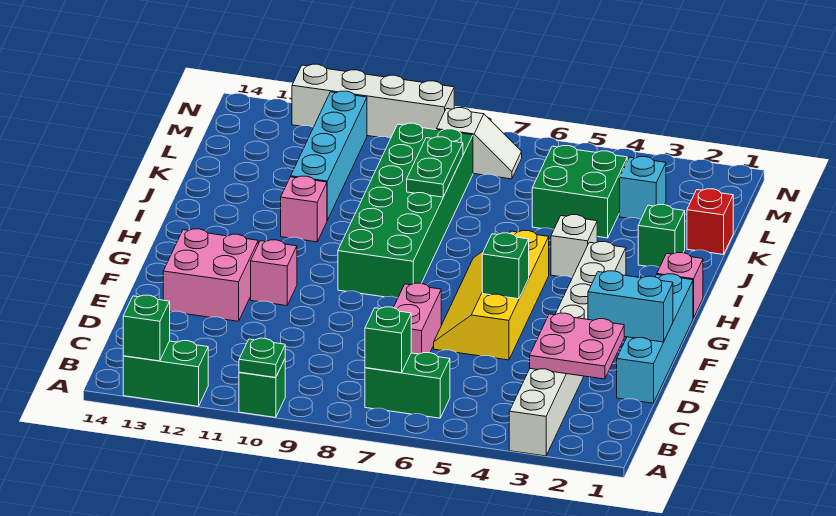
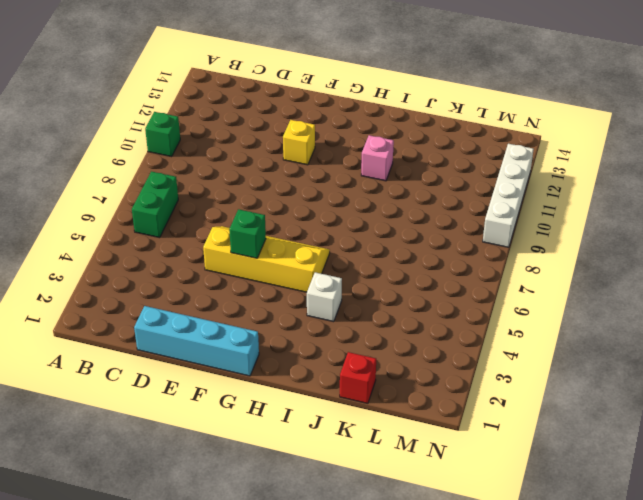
yellow 1x1 brick [283,120,315,165] -> pink 1x1 brick [251,240,297,306]
none -> white 1x8 brick [509,242,626,456]
none -> green 1x2 brick [123,341,208,406]
none -> pink 1x2 brick [394,283,441,354]

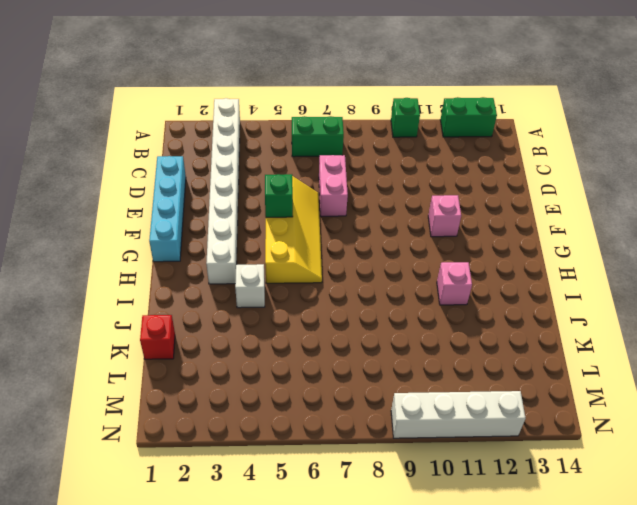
none -> pink 2x2 brick [163,229,258,321]
none -> green 2x6 brick [338,123,473,298]
none -> pink 1x1 brick [657,253,703,318]

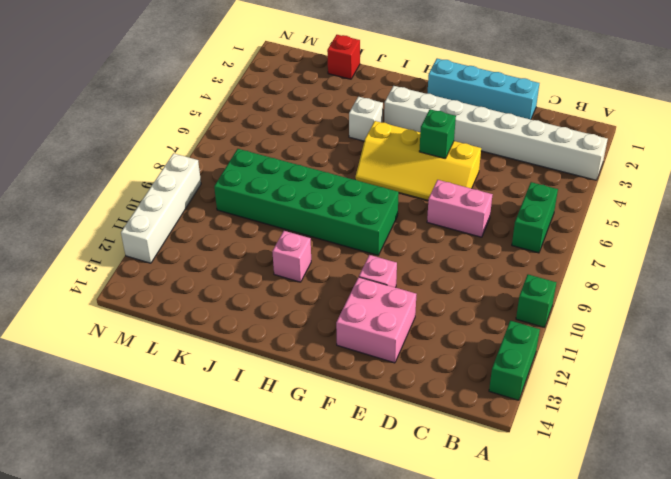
none -> pink 1x1 brick [657,253,703,318]
none -> green 1x1 brick [638,205,685,267]
none -> cyan 1x4 brick [291,91,367,220]

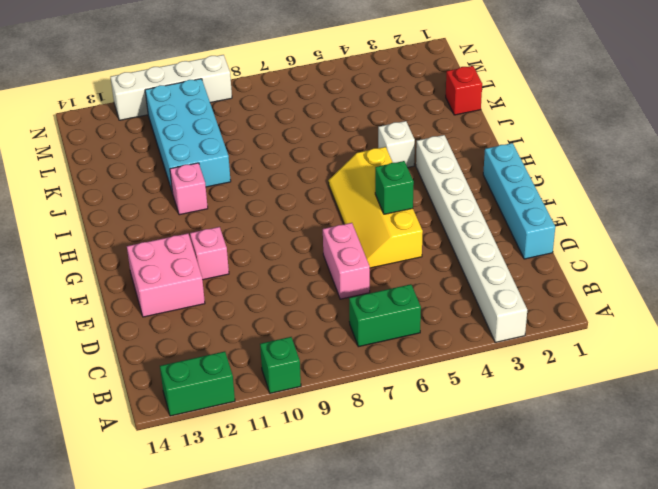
cyan 2x4 brick [145,79,231,193] -> cyan 1x4 brick [291,91,367,220]
none -> green 2x6 brick [338,123,473,298]
none -> pink 1x1 brick [657,253,703,318]
none -> green 1x1 brick [638,205,685,267]

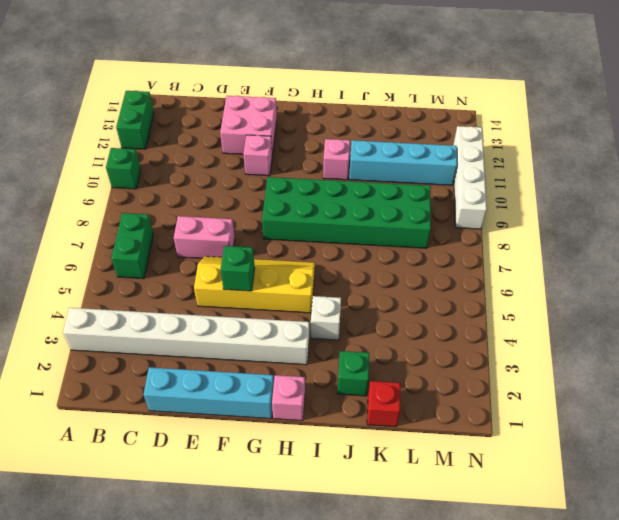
none -> green 2x2 brick [532,146,627,238]
none -> cyan 1x1 brick [620,157,666,219]
none -> white 1x2 slope [437,108,522,179]

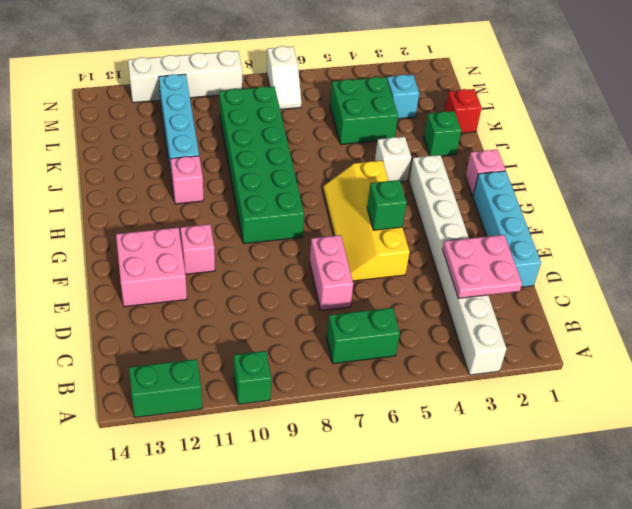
white 1x2 slope [267,46,301,109] -> white 1x2 slope turned to [437,108,522,179]
none -> green 1x1 plate [239,338,285,377]
none -> green 1x1 brick [123,295,170,361]
none -> green 1x1 brick [365,307,411,373]

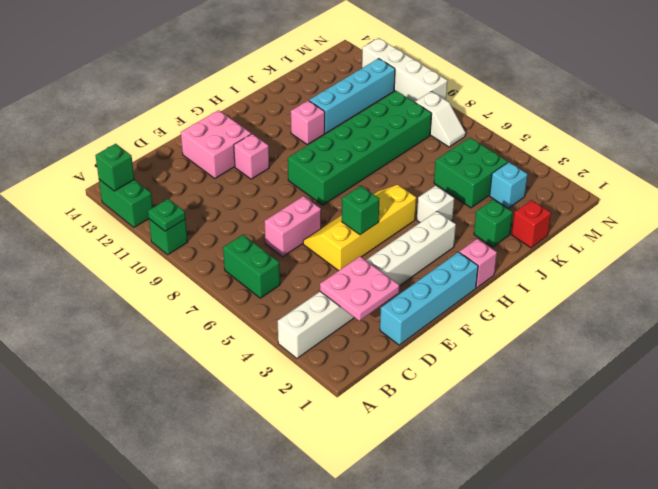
none -> green 1x1 brick [365,307,411,373]
none -> cyan 1x2 brick [588,271,673,342]
none -> green 1x2 plate [407,137,463,197]

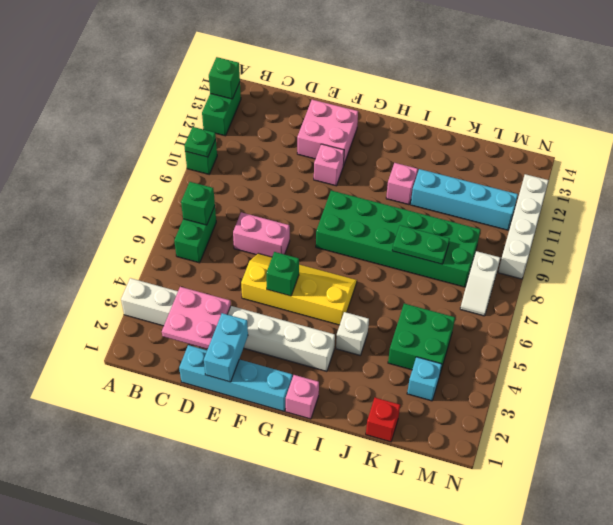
none -> green 1x1 brick [638,205,685,267]

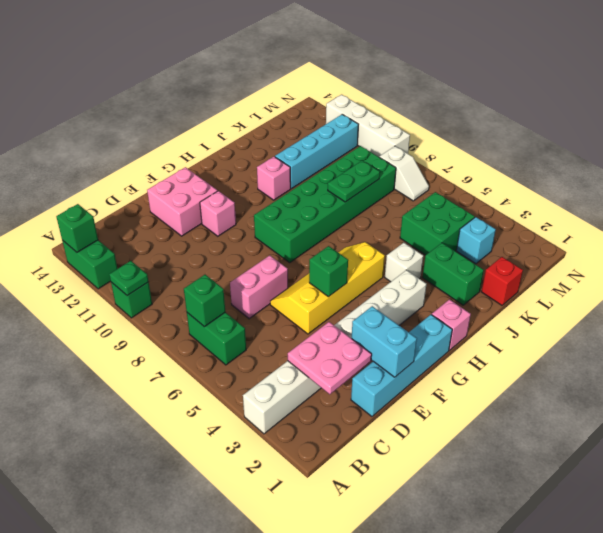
green 1x2 brick [422,243,484,305] -> green 1x1 brick [638,205,685,267]

